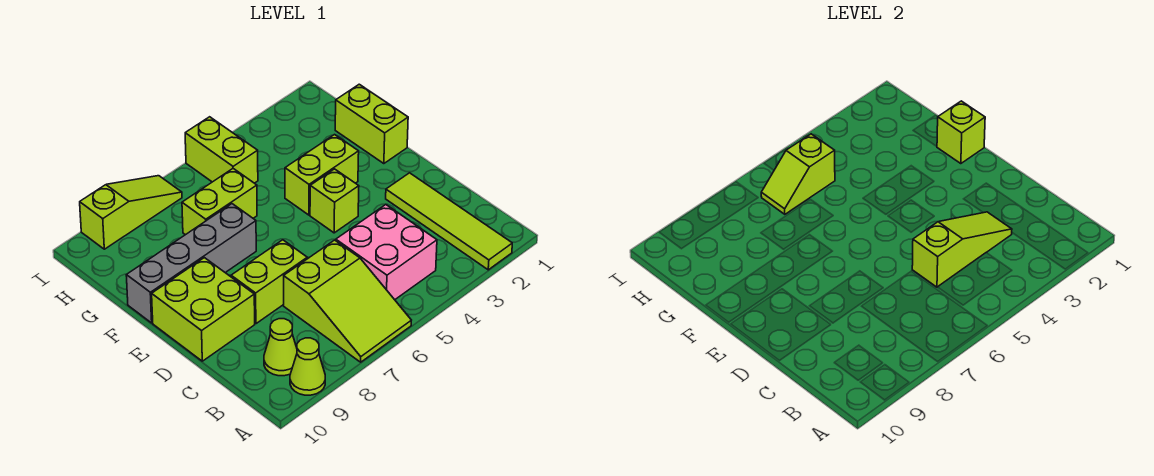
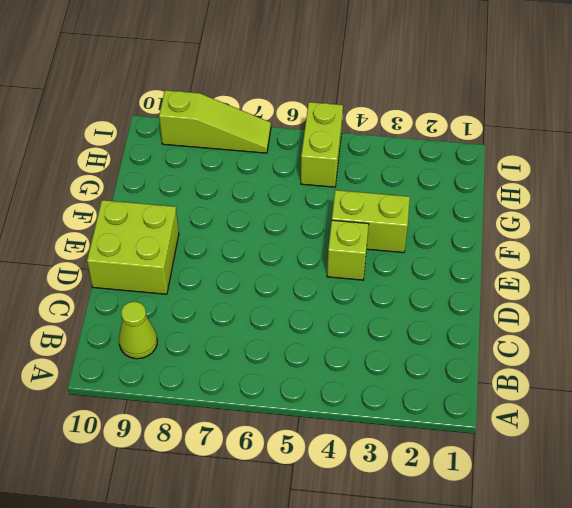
none -> lime 1x4 tile [386,173,512,270]
none -> lime 2x3 slope [284,240,411,362]
none -> lime 1x1 cone [290,338,325,395]

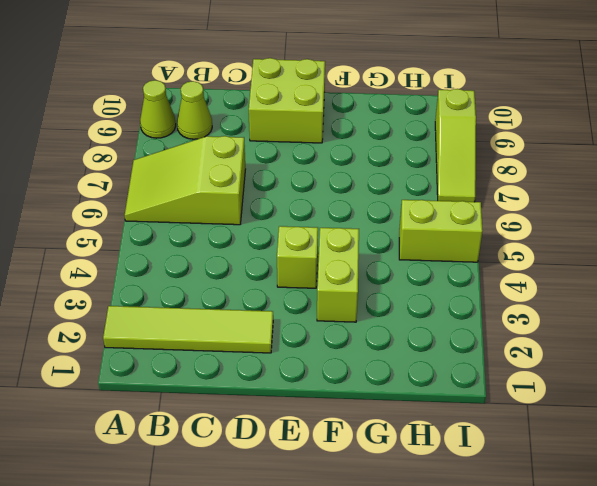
none -> pink 2x2 brick [336,205,437,300]
none -> lime 1x2 brick [231,240,307,324]
none -> lime 1x2 brick [335,84,408,164]

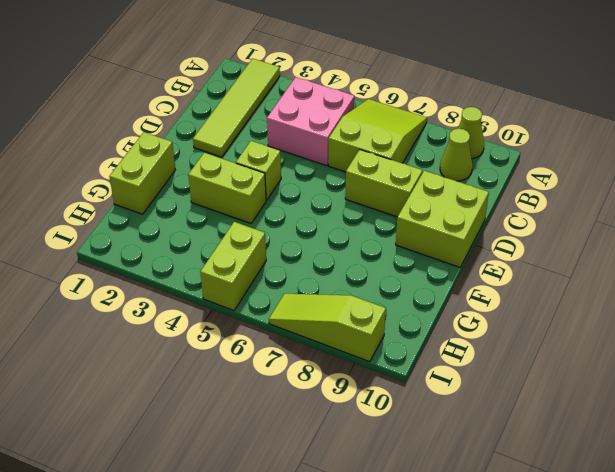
none -> grey 1x4 brick [126,204,256,323]
none -> lime 1x2 brick [182,169,257,235]
none -> lime 1x3 slope [912,212,1012,287]

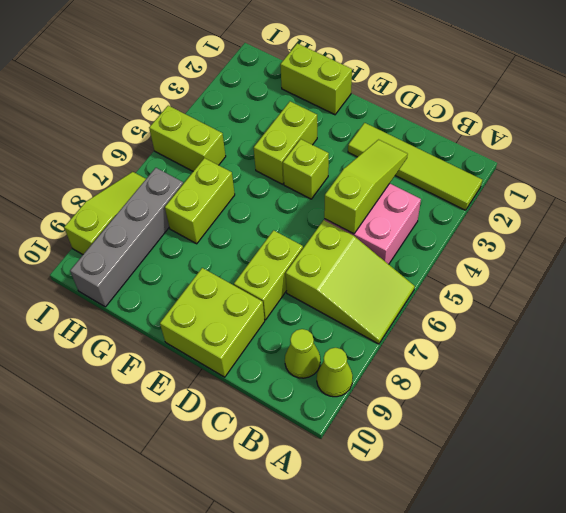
grey 1x4 brick [70,168,183,307] -> grey 1x4 brick moved to [126,204,256,323]
none -> lime 1x1 brick [937,101,985,164]
none -> lime 1x2 slope [761,134,835,214]

